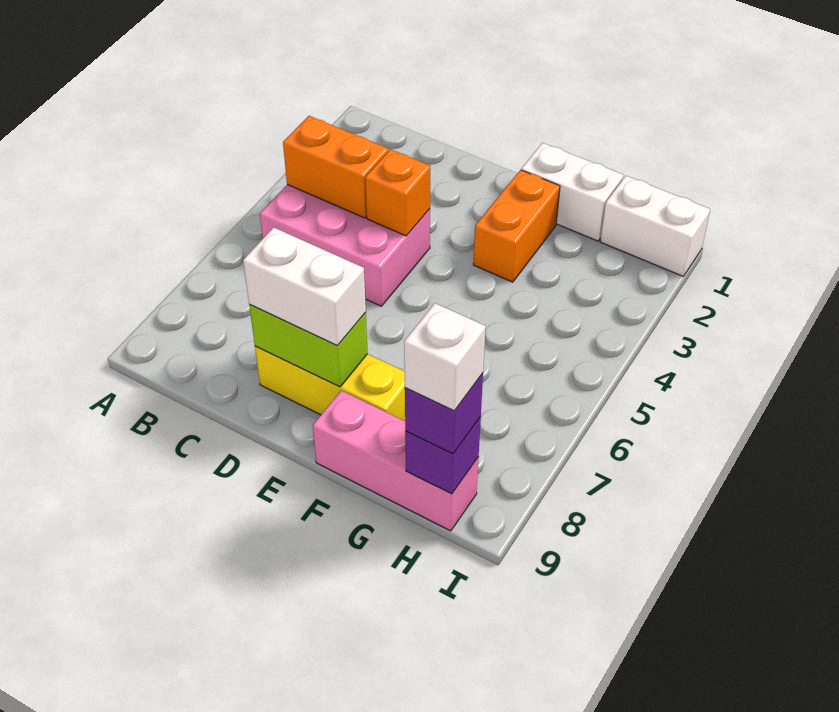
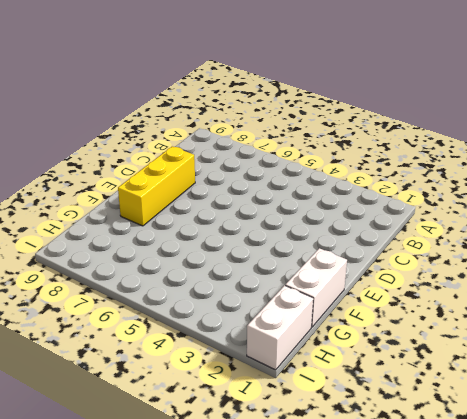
none -> pink 2x3 brick [260,185,430,306]
none -> orange 1x2 brick [473,170,560,282]
none -> pink 1x3 brick [313,390,479,531]

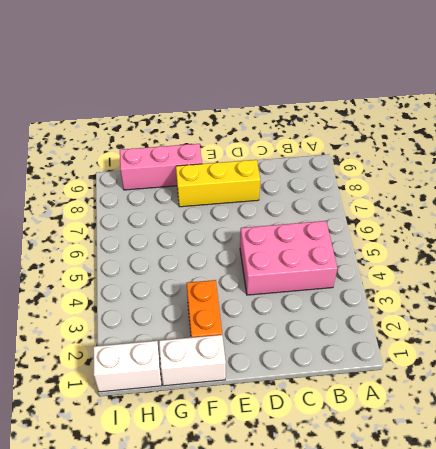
none -> orange 1x2 brick [283,116,388,218]
none -> orange 1x1 brick [365,149,430,236]
none -> lime 1x2 brick [249,305,368,387]

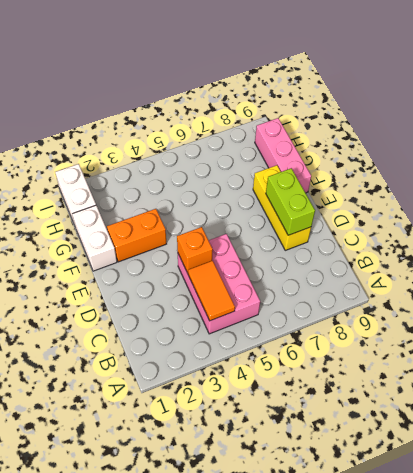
orange 1x2 tile [188,261,235,321] -> orange 1x2 brick [283,116,388,218]
none -> purple 1x1 brick [405,417,481,494]
none -> white 1x2 brick [243,227,366,345]
none -> purple 1x1 brick [405,373,483,454]

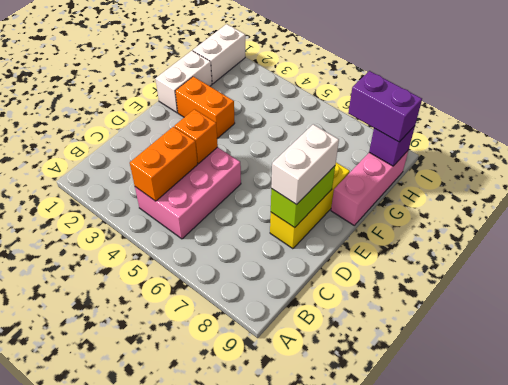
purple 1x2 brick [348,71,422,142] -> purple 1x1 brick [405,373,483,454]
none -> white 1x1 brick [404,303,486,411]

